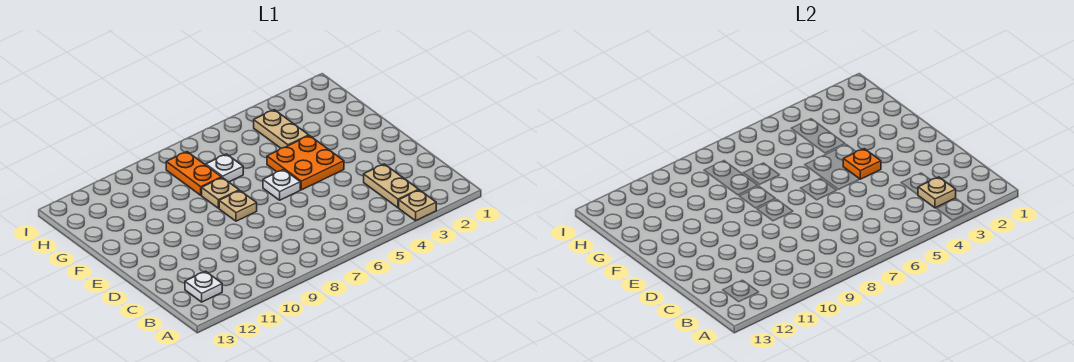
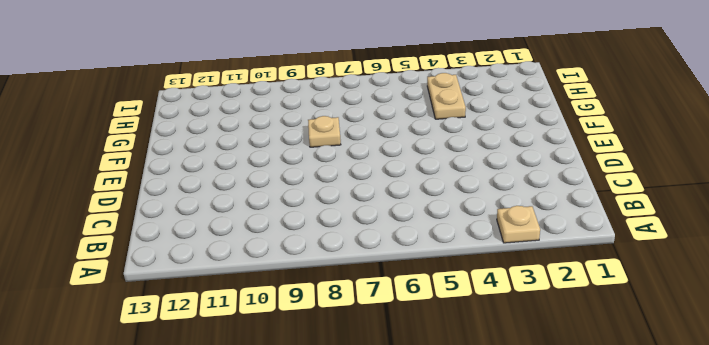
none -> tan 1x2 plate [364,164,419,208]
none -> white 1x1 plate [185,271,222,302]
none -> orange 2x2 plate [267,136,344,190]

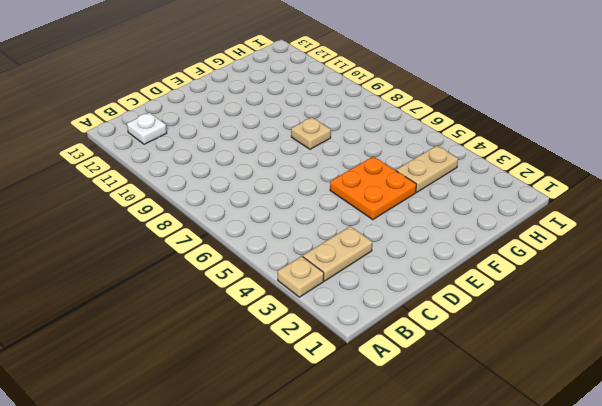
none -> white 1x1 plate [263,170,300,200]
none -> tan 1x1 plate [219,191,257,221]
none -> white 1x1 plate [206,154,243,182]

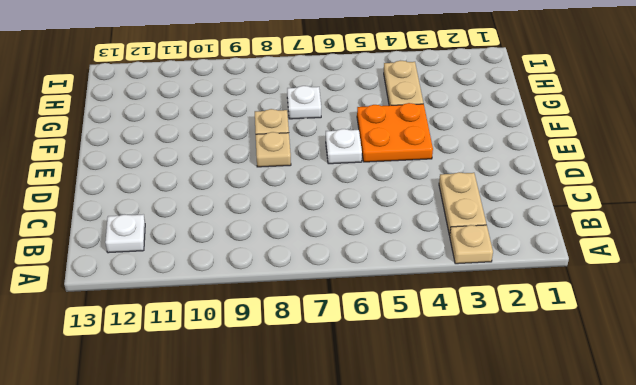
none -> orange 1x2 plate [166,152,222,195]
none -> tan 1x1 plate [918,177,956,208]
none -> orange 1x1 plate [843,149,881,179]

